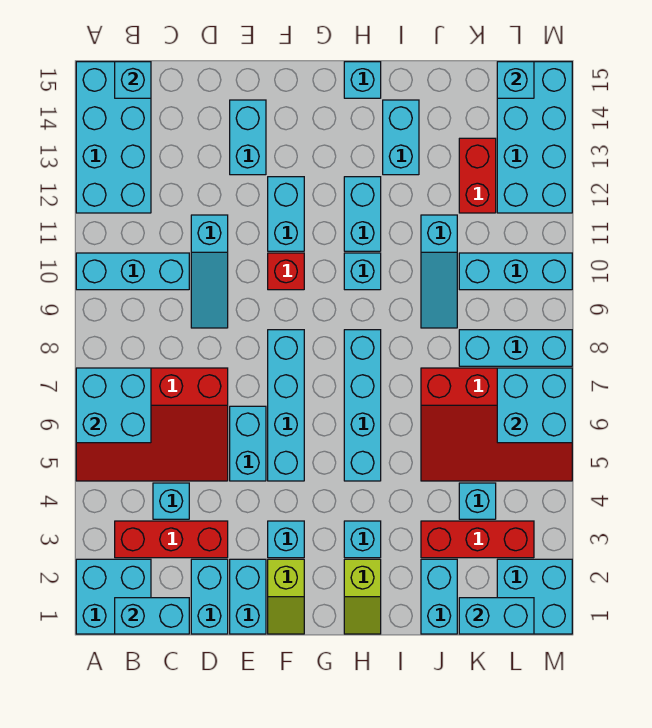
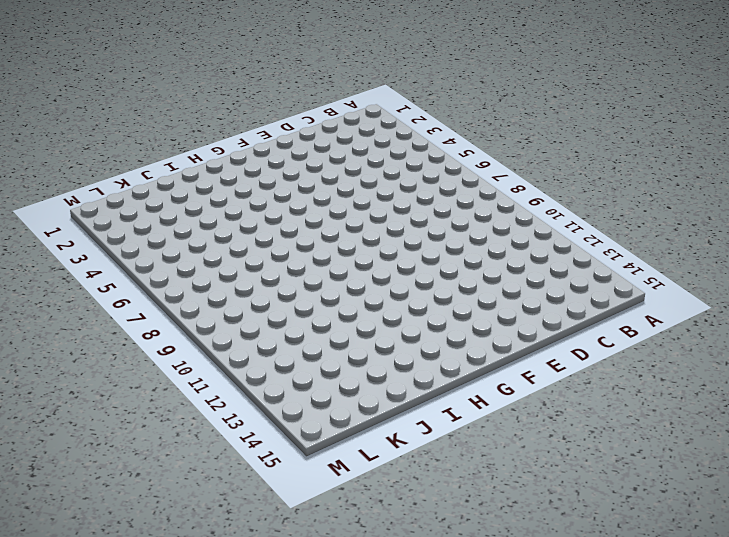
none -> cyan 2x2 brick [76,559,151,634]
none -> red 3x4 slope [76,368,228,481]
none -> cyan 1x3 brick [76,253,189,290]
none -> cyan 2x4 brick [76,62,151,213]

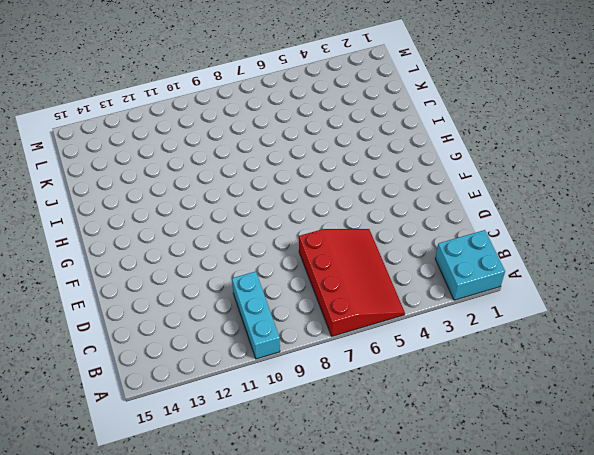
none -> cyan 2x4 brick [76,62,151,213]
none -> red 1x3 brick [115,521,228,558]
none -> cyan 1x1 brick [153,483,189,519]
none -> cyan 1x2 brick [191,559,228,634]

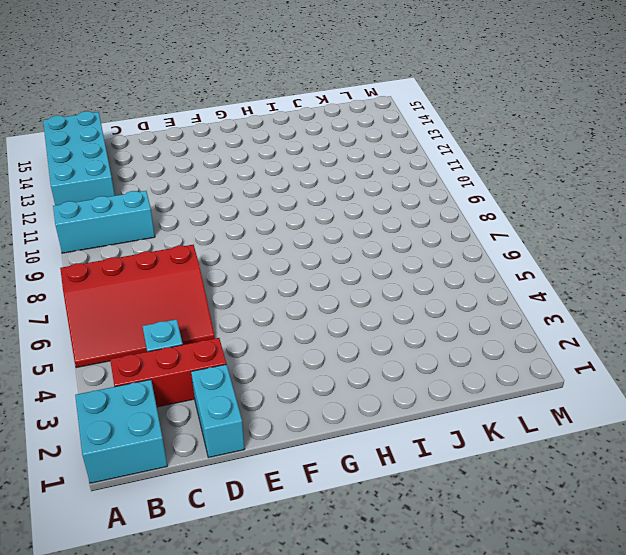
none -> cyan 1x3 slope [191,215,228,328]
none -> cyan 1x2 brick [230,559,266,634]
none -> cyan 1x2 brick [230,406,266,481]
none -> cyan 1x2 brick [230,100,266,175]

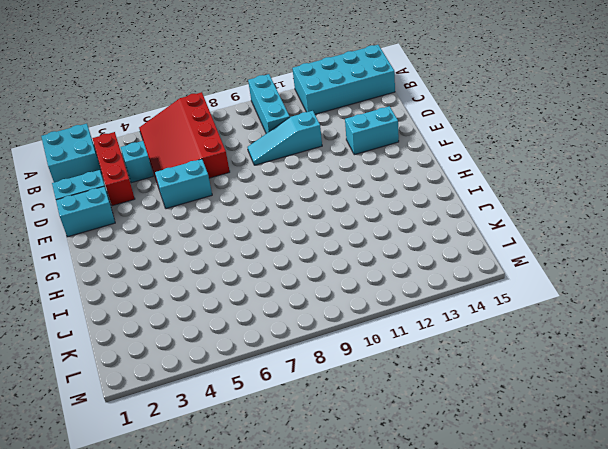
none -> lime 1x2 slope [268,559,304,634]
none -> cyan 1x1 brick [268,521,304,558]
none -> cyan 1x4 brick [268,330,304,481]
none -> red 1x1 brick [268,253,304,290]

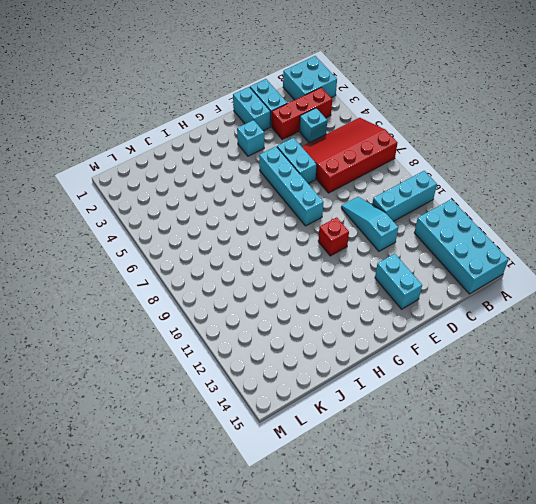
none -> lime 1x2 slope [268,559,304,634]
none -> cyan 1x2 brick [268,177,304,251]
none -> lime 1x2 slope [344,559,381,634]
none -> cyan 1x1 brick [344,521,381,558]

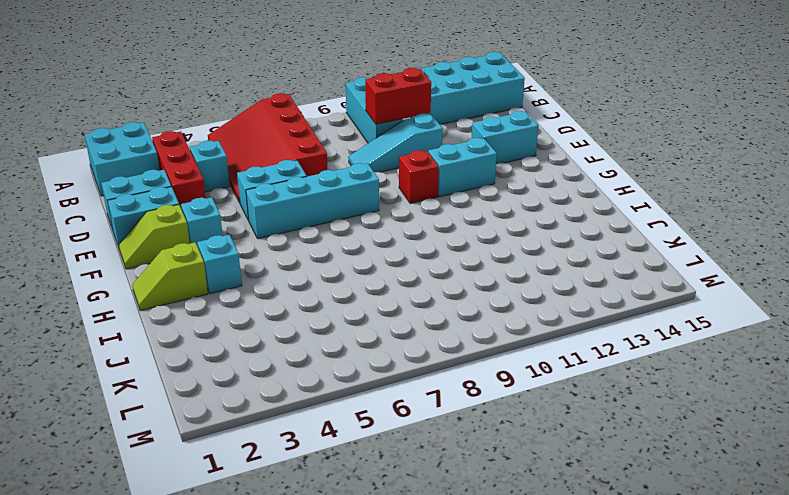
red 1x2 brick [365,68,431,124] -> red 1x2 brick moved to [459,138,496,213]
none -> cyan 1x4 brick [344,330,381,481]
none -> cyan 1x1 brick [344,253,381,290]
none -> cyan 1x2 brick [344,177,381,251]
none -> cyan 1x1 brick [344,62,381,98]

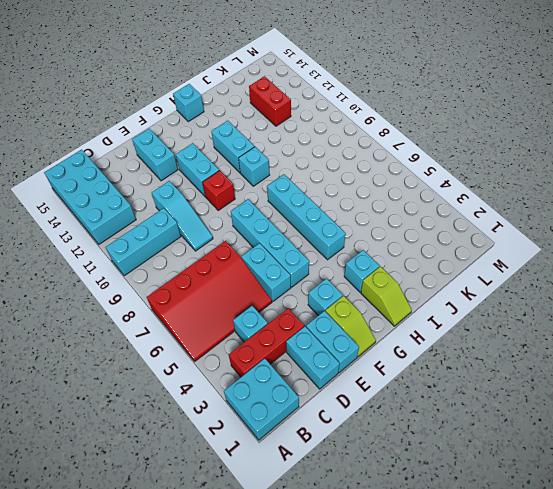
none -> cyan 1x2 brick [383,100,419,175]
none -> cyan 1x2 brick [421,559,457,634]
none -> red 1x3 brick [421,521,534,558]
none -> red 3x4 slope [421,368,572,481]

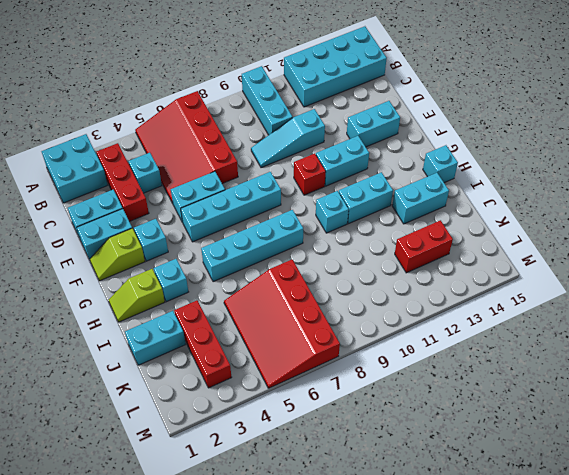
none -> cyan 1x3 slope [421,215,457,328]
none -> cyan 1x1 brick [459,483,496,519]
none -> cyan 1x3 brick [459,330,572,366]
none -> cyan 1x3 brick [459,253,572,290]

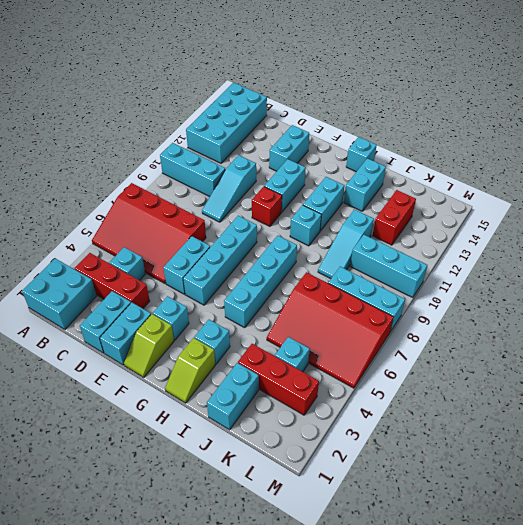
none -> cyan 2x2 brick [497,559,572,634]
none -> cyan 2x4 brick [497,62,572,213]
none -> cyan 2x2 brick [76,368,151,443]
none -> cyan 1x2 brick [115,598,189,634]

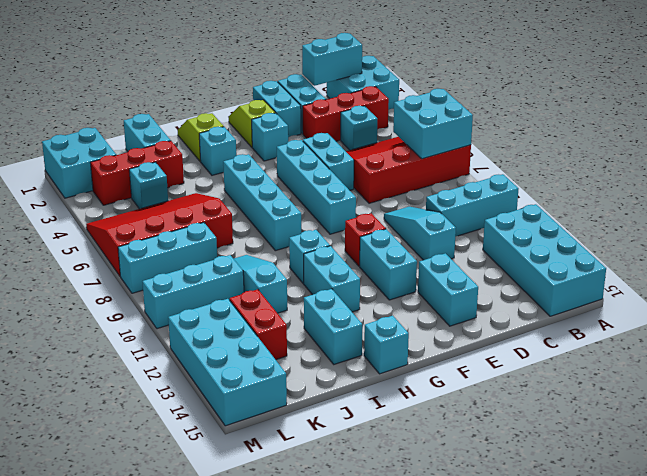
none -> cyan 1x1 brick [115,62,151,98]
none -> cyan 1x2 brick [459,598,534,634]
none -> cyan 2x2 brick [497,368,572,443]
none -> cyan 1x1 brick [497,62,534,98]

